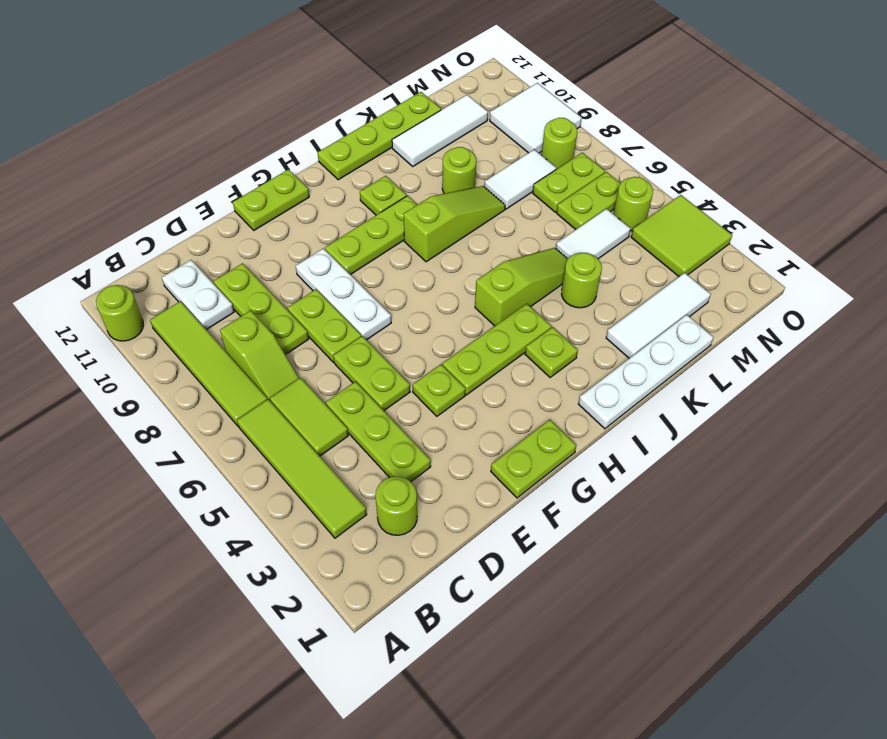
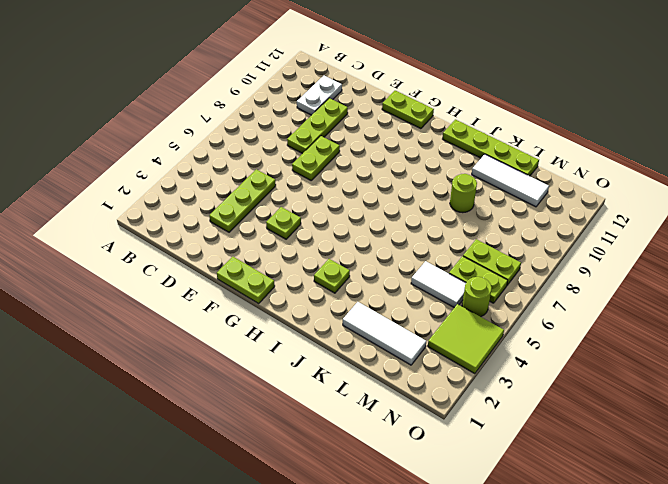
none -> lime 1x1 round brick [96,285,143,341]
none -> lime 1x4 tile [237,399,367,538]
none -> lime 1x4 tile [150,301,268,426]
none -> lime 1x1 round brick [375,476,417,535]

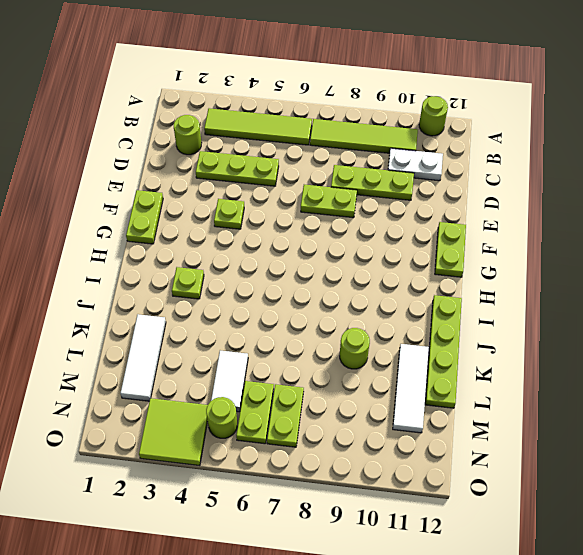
none -> lime 1x2 tile [270,378,348,456]
none -> lime 1x2 slope [220,310,299,400]
none -> lime 1x2 plate [333,336,410,410]
none -> white 1x3 plate [296,248,391,340]

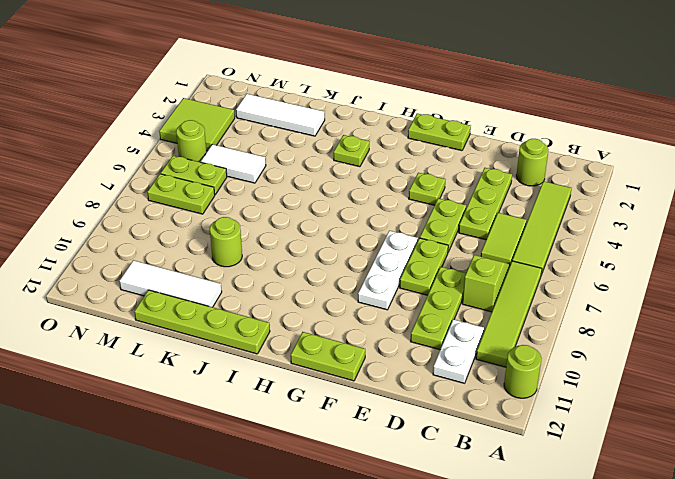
none -> lime 1x3 plate [443,304,551,395]
none -> lime 1x3 plate [325,196,418,275]
none -> white 1x4 plate [579,315,713,429]
none -> lime 1x3 slope [475,248,568,326]

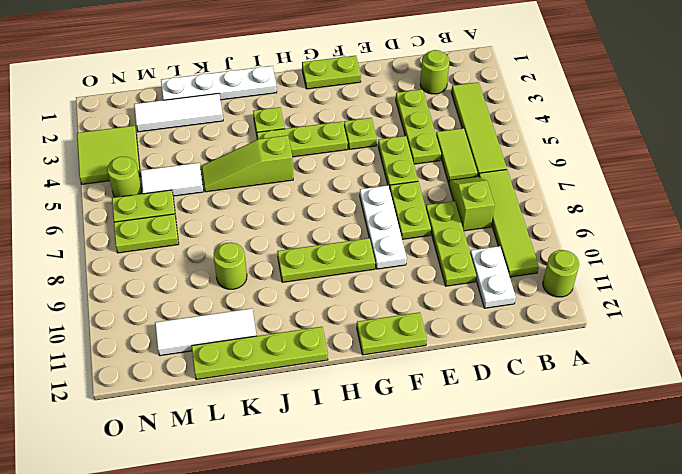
none -> lime 1x3 slope [403,186,505,262]
none -> lime 1x1 plate [360,176,407,215]
none -> lime 1x1 round brick [561,253,602,308]
none -> white 1x2 tile [484,150,556,209]

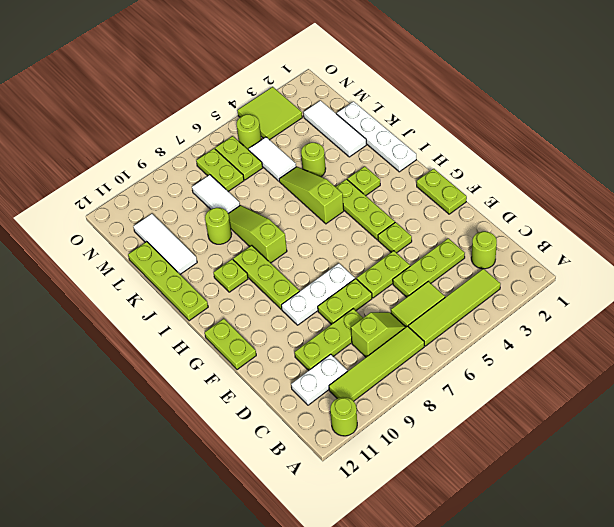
none -> lime 1x1 round brick [542,118,577,169]
none -> white 2x2 tile [490,83,582,153]

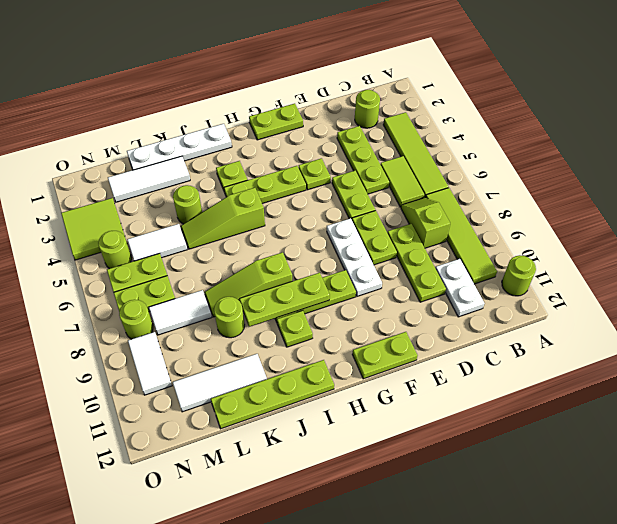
lime 1x3 plate [239,273,330,327] -> none
white 1x2 tile [128,332,172,395] -> white 2x2 tile [490,83,582,153]

